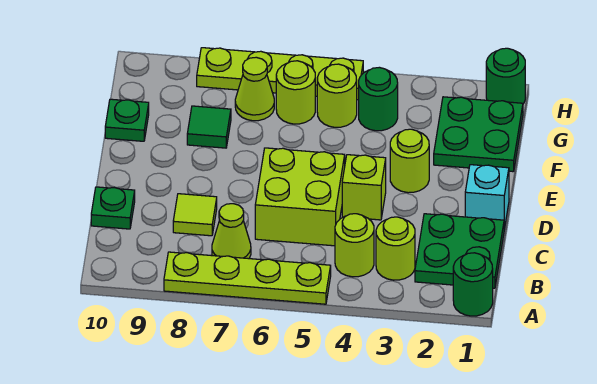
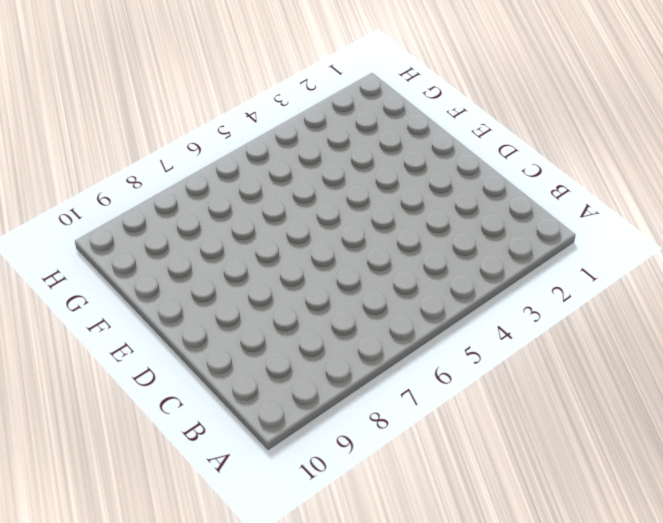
none -> green 1x1 round brick [453,253,493,316]
none -> lime 1x4 plate [164,252,331,304]
none -> green 2x2 plate [415,214,504,288]

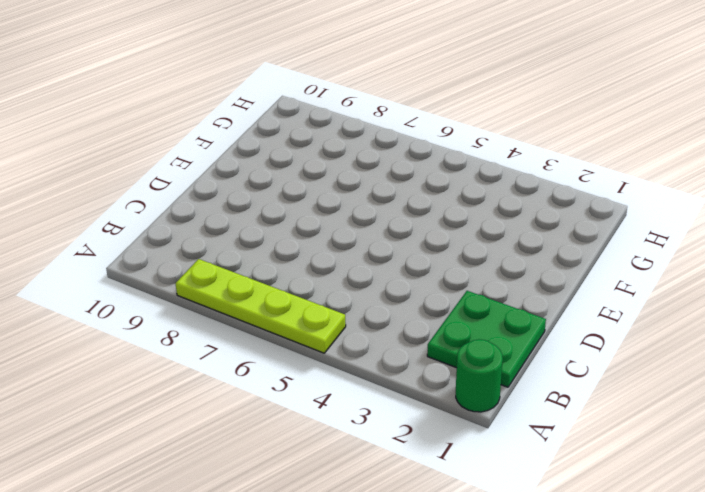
none -> lime 1x1 round brick [376,217,415,280]
none -> lime 1x1 round brick [335,214,374,277]
none -> lime 1x1 cone [212,204,251,259]

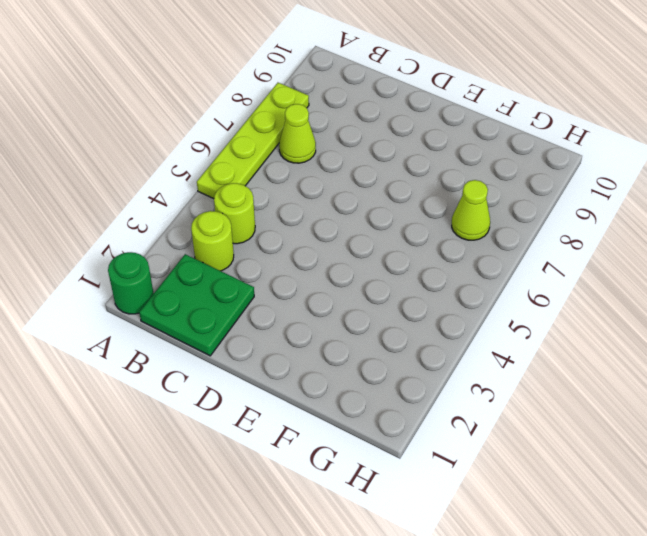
none -> lime 2x2 brick [255,148,345,246]
none -> lime 1x1 tile [173,194,217,236]
none -> green 1x1 plate [91,187,135,229]

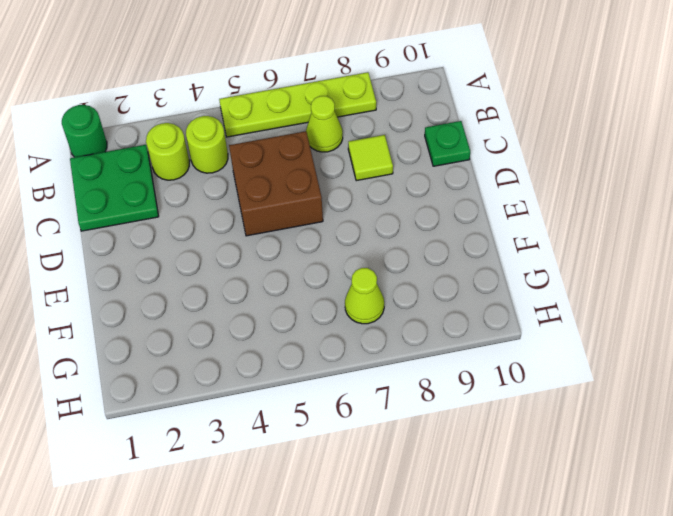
brown 2x2 brick [229,131,323,236] -> lime 2x2 brick [255,148,345,246]
none -> cyan 1x1 brick [465,165,509,229]
none -> lime 1x1 brick [342,155,386,220]
none -> lime 1x1 round brick [390,129,429,193]

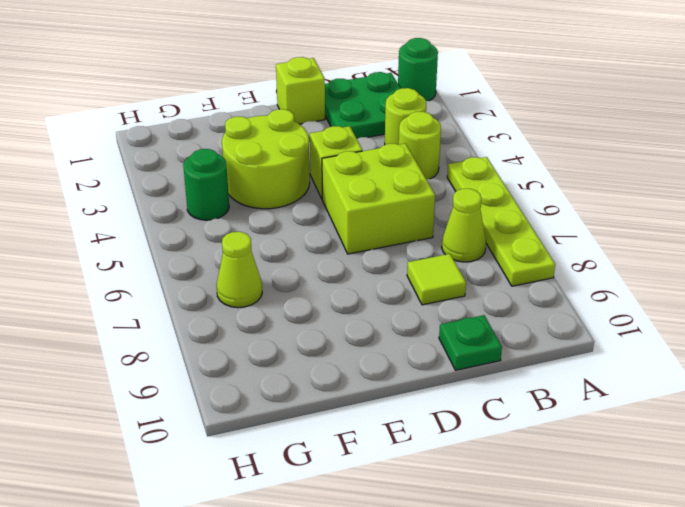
lime 1x1 brick [276,57,325,124] -> cyan 1x1 brick [465,165,509,229]
lime 2x2 round brick [222,109,310,209] -> lime 1x1 round brick [390,129,429,193]
none -> green 2x2 plate [434,97,523,172]
none -> green 1x1 tile [187,106,231,148]
none -> green 1x1 plate [105,99,149,141]

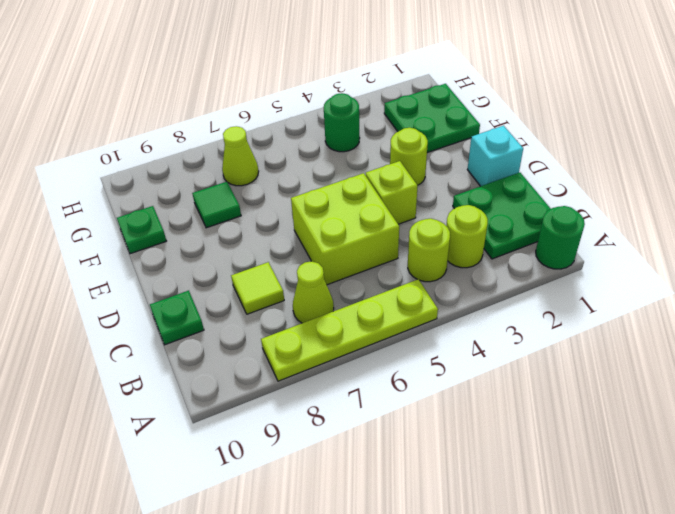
none -> lime 1x1 round brick [317,64,357,127]
none -> lime 1x1 round brick [276,61,315,124]
none -> green 1x1 round brick [486,48,525,104]

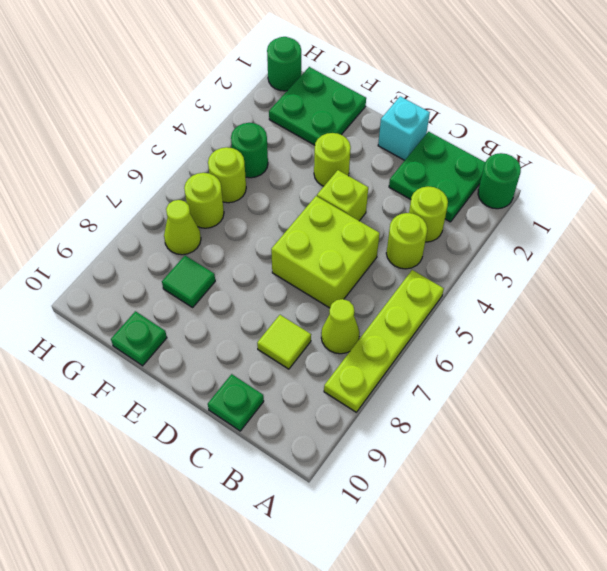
none -> lime 1x4 plate [197,48,363,100]

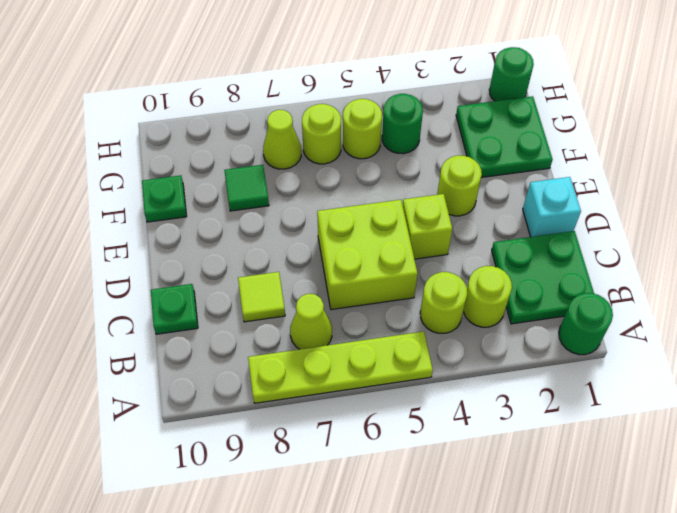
none -> lime 1x4 plate [197,48,363,100]

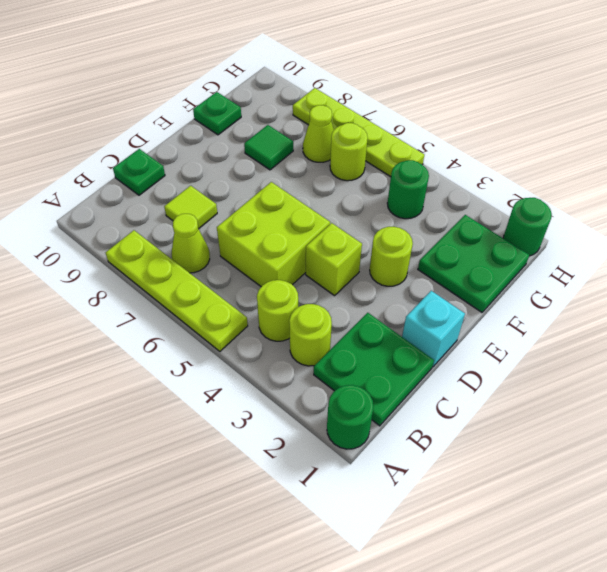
none -> lime 1x1 round brick [317,64,357,127]

